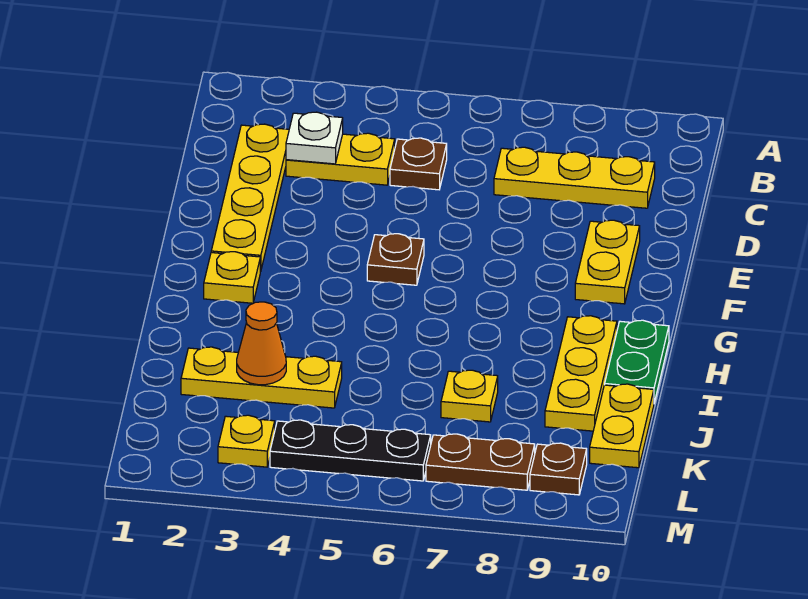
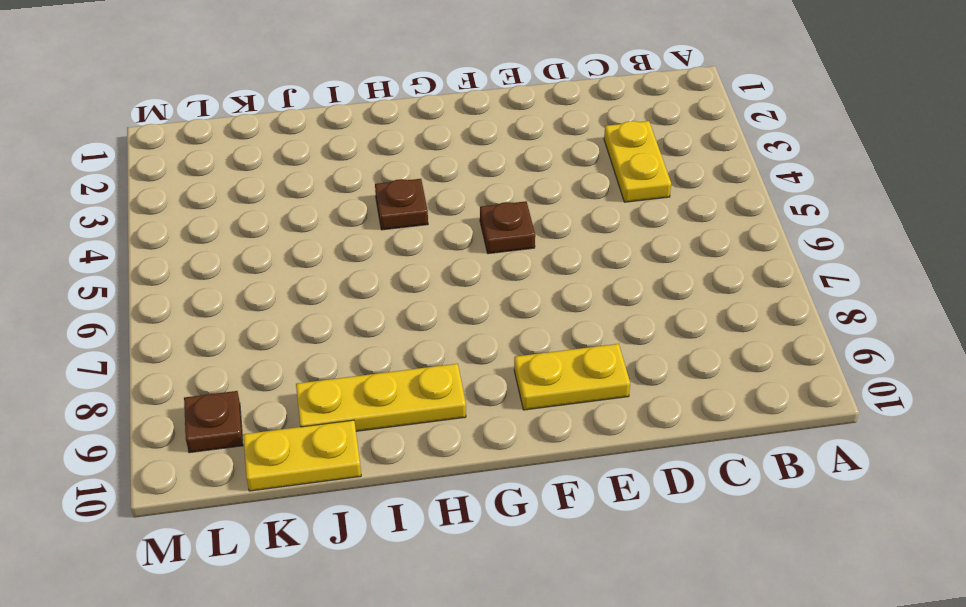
brown 1x1 plate [375,179,428,230] -> brown 1x1 plate moved to [390,138,447,190]
none -> yellow 1x4 plate [211,124,289,271]
none -> yellow 1x3 plate [494,147,655,208]
none -> yellow 1x1 plate [204,252,260,303]

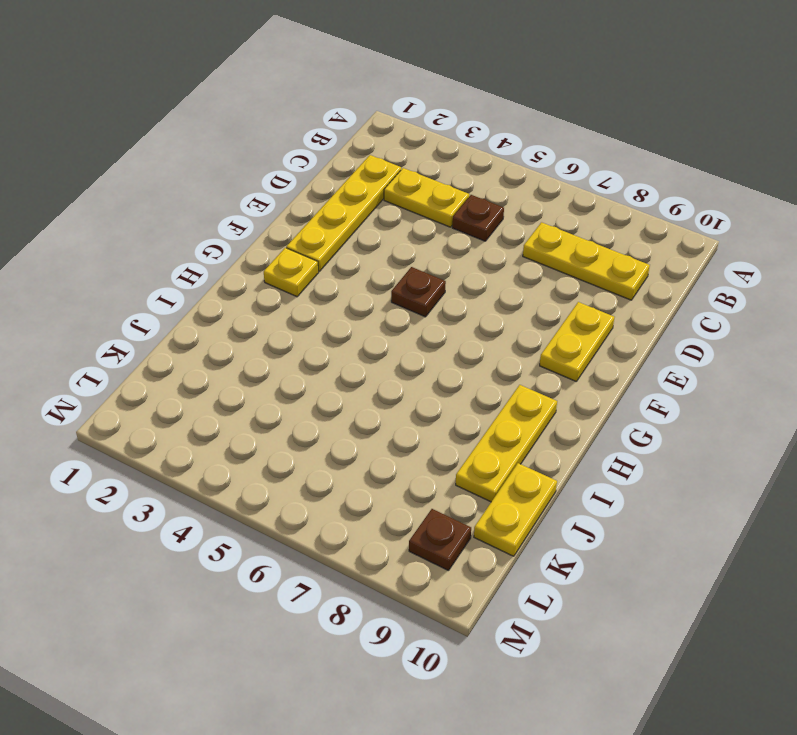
none -> green 1x2 plate [605,320,669,403]
none -> yellow 1x3 plate [181,347,342,408]
none -> yellow 1x1 plate [441,370,498,422]

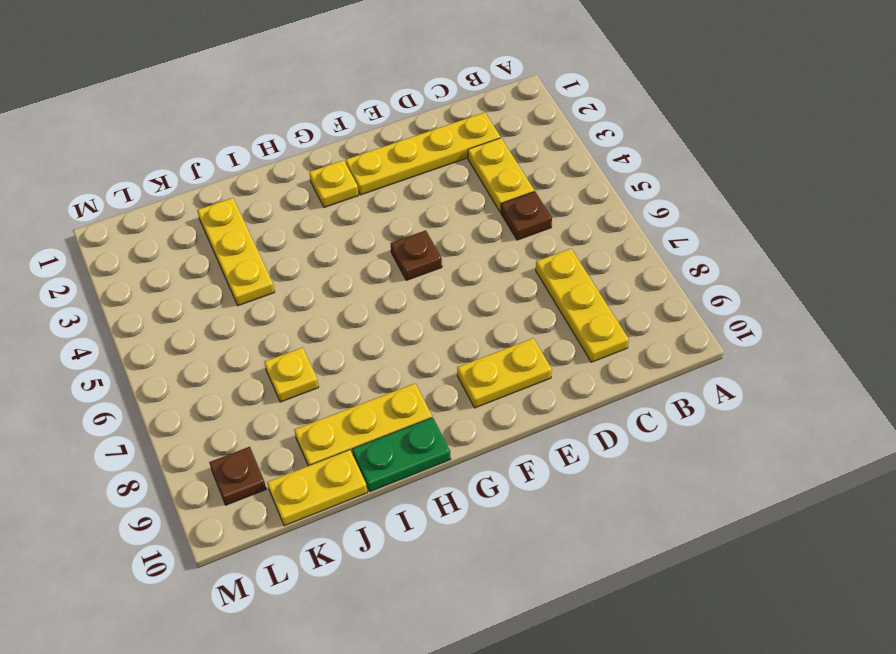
none -> yellow 1x1 plate [218,415,275,467]
none -> black 1x3 plate [270,420,431,481]
none -> brown 1x2 plate [426,434,535,490]

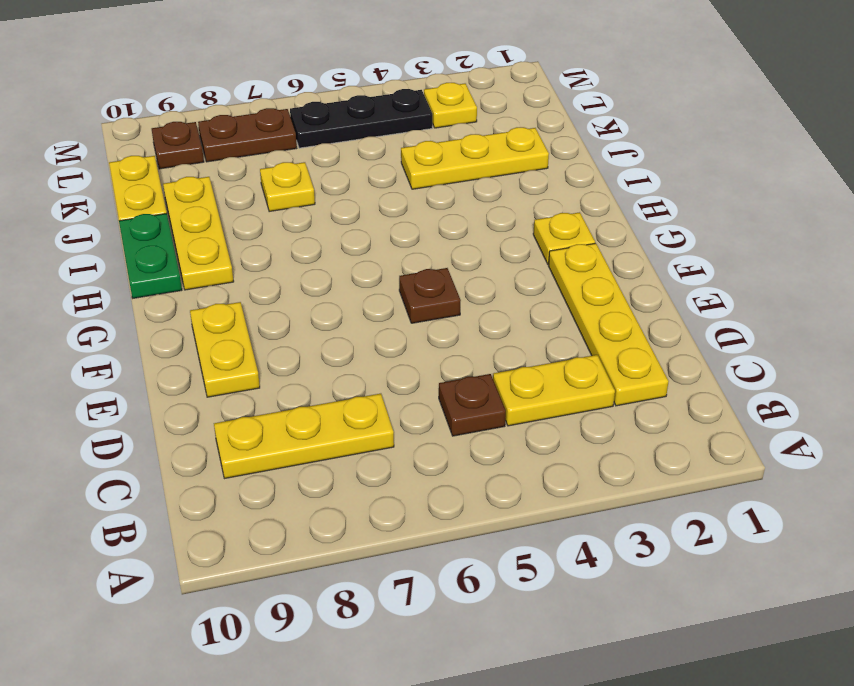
none -> white 1x1 plate [286,112,343,164]
none -> orange 1x1 cone [237,302,286,385]

